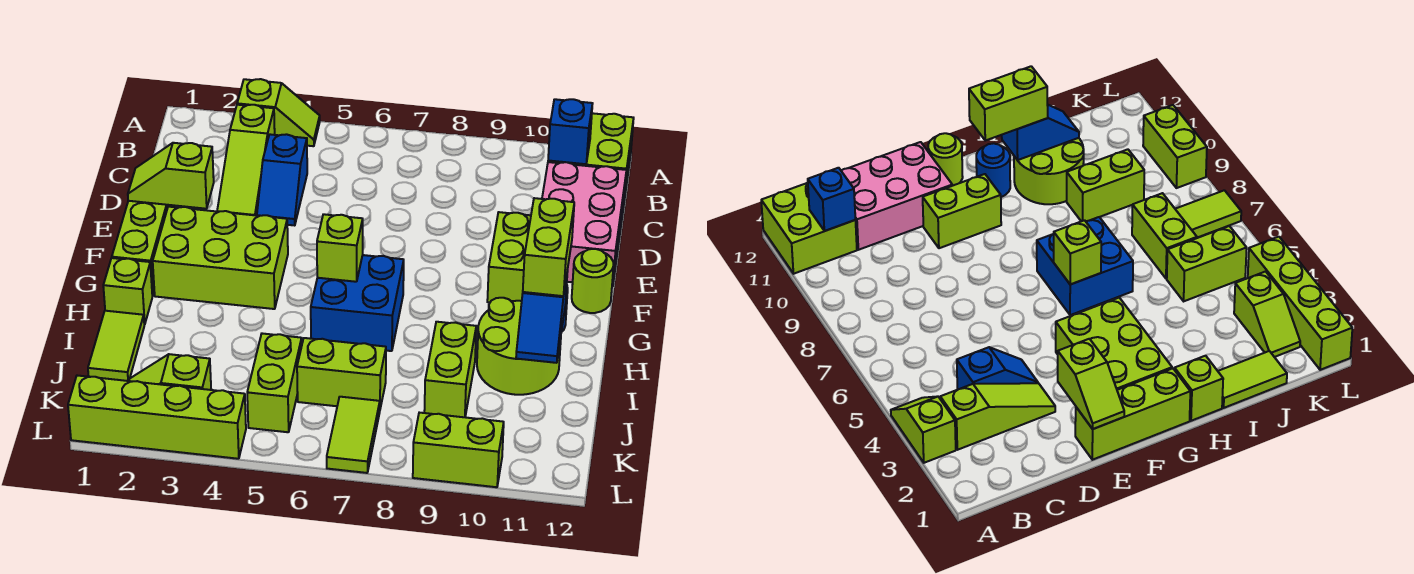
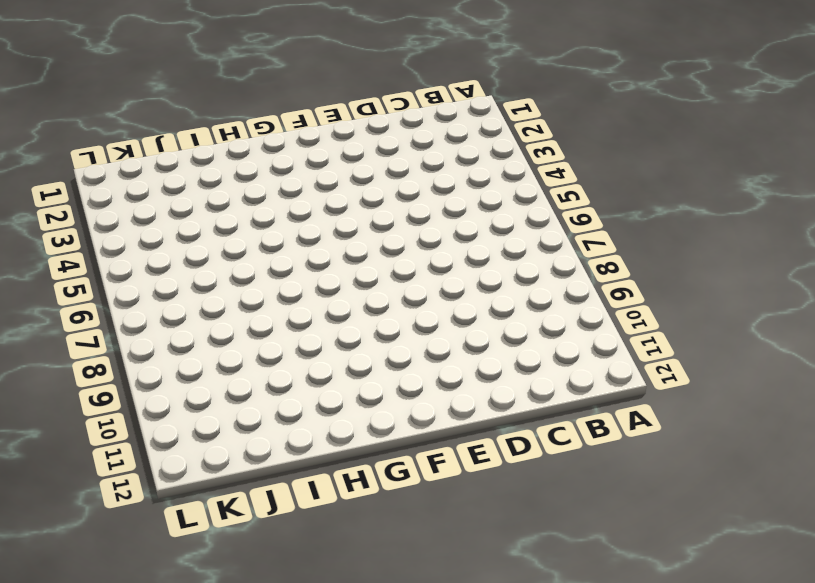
none -> lime 1x2 slope [237,79,320,146]
none -> lime 2x2 brick [548,113,634,200]
none -> lime 1x3 slope [217,105,275,216]

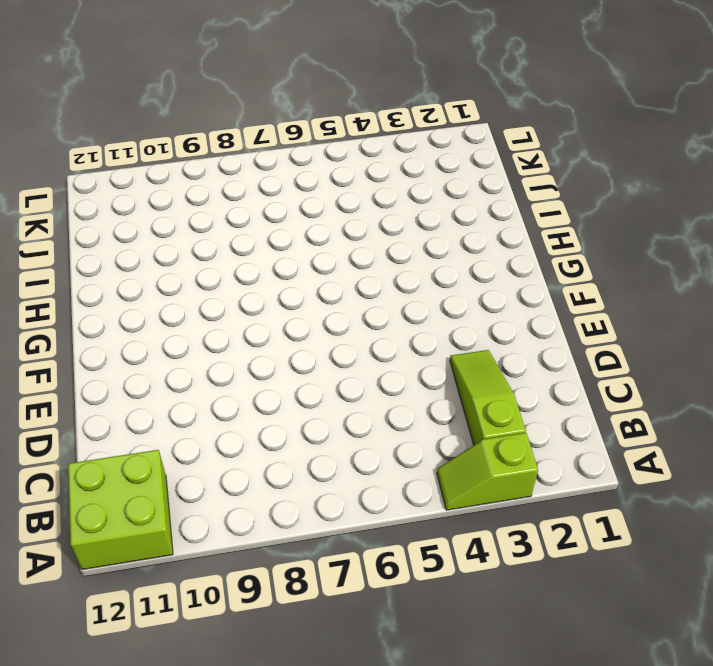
none -> blue 1x2 slope [257,134,307,226]
none -> pink 2x3 brick [542,162,627,286]
none -> lime 1x3 brick [112,201,175,296]

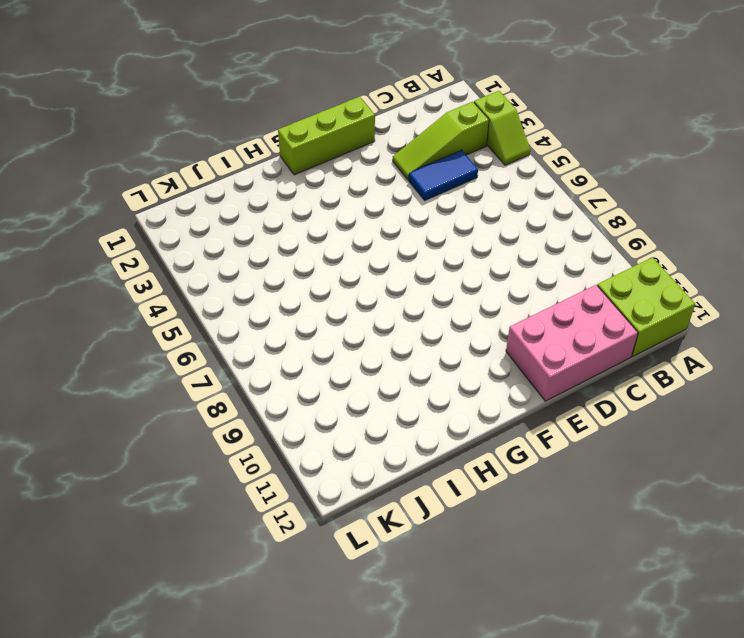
blue 1x2 tile [409,150,478,200] -> blue 1x2 slope [257,134,307,226]
none -> lime 1x2 brick [487,212,531,302]
none -> lime 2x3 brick [153,207,288,309]
none -> lime 1x1 round brick [572,249,614,313]

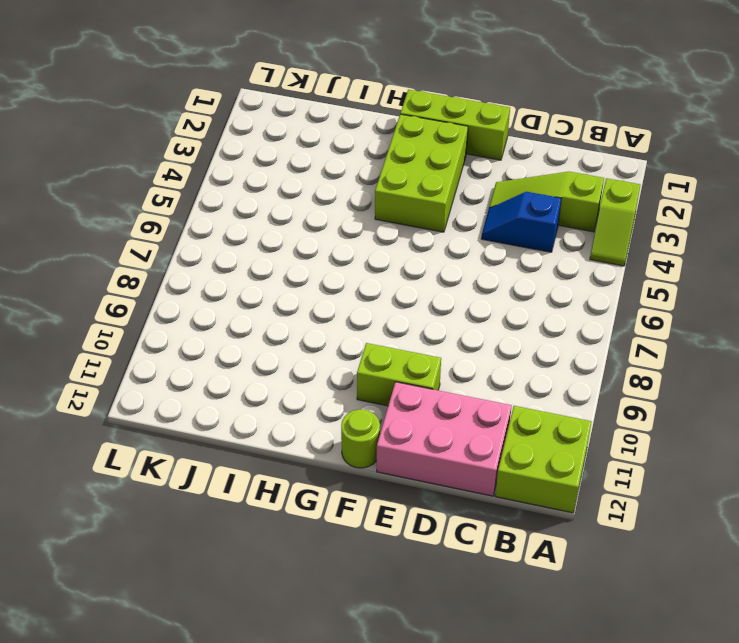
none -> blue 2x2 brick [311,255,404,351]
none -> blue 1x1 round brick [976,143,1010,197]
none -> lime 1x1 brick [103,258,152,325]

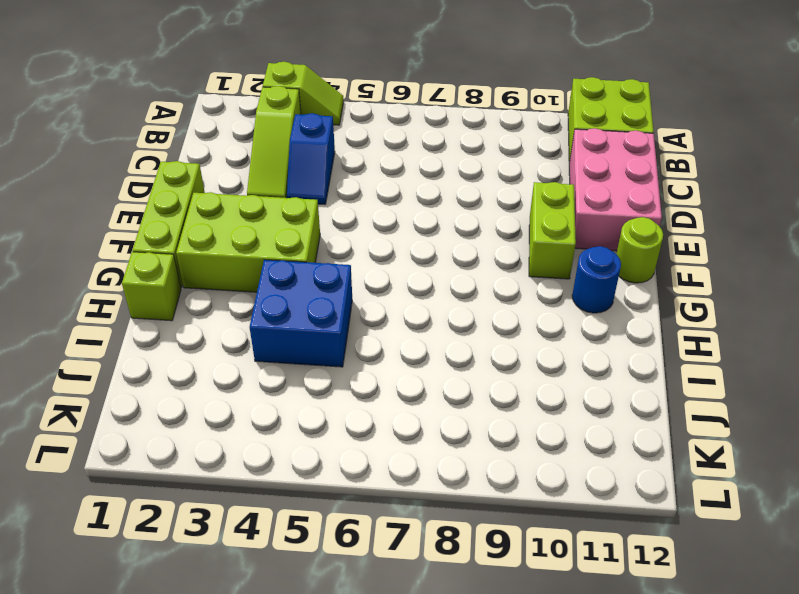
blue 2x2 brick [250,260,352,367] -> blue 2x2 brick moved to [311,255,404,351]
none -> lime 2x2 round brick [477,298,561,395]
none -> lime 1x2 tile [88,311,144,381]
none -> lime 1x2 brick [424,322,476,417]

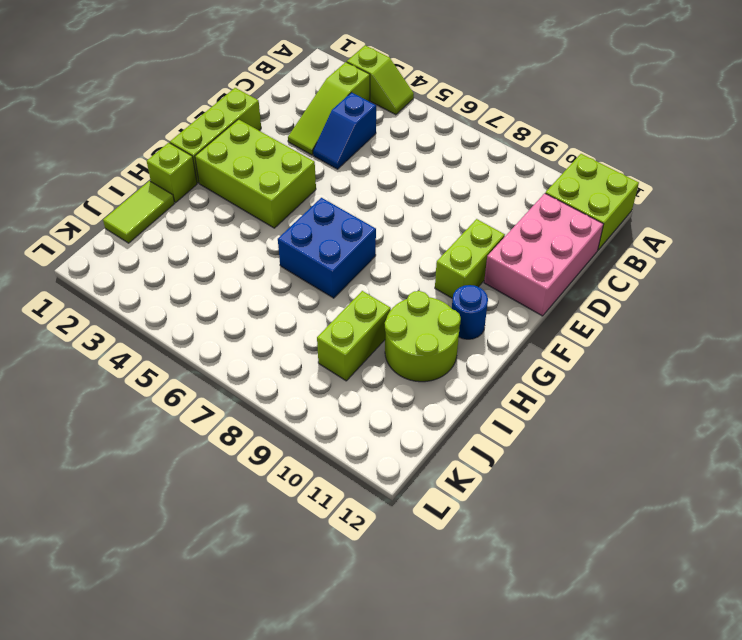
none -> lime 1x1 round brick [572,249,614,313]
none -> lime 1x2 brick [247,333,302,432]
none -> lime 1x2 brick [297,338,386,408]

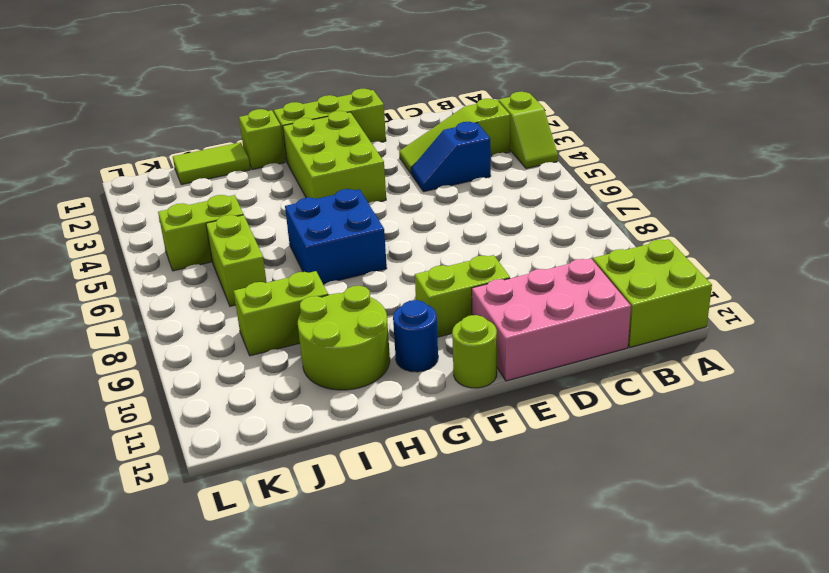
none -> lime 1x2 slope [129,354,211,390]
none -> lime 1x2 tile [327,397,380,473]
none -> lime 1x4 brick [68,376,246,459]

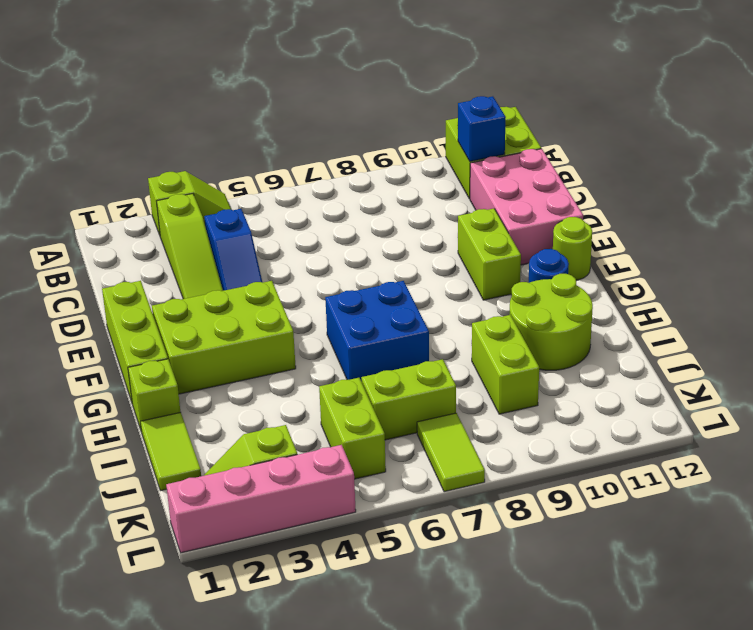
pink 1x4 brick [166,445,356,553] -> lime 1x4 brick [68,376,246,459]
none -> lime 1x2 brick [413,413,504,487]
none -> lime 1x2 slope [128,143,214,209]
none -> lime 1x1 brick [317,214,363,282]

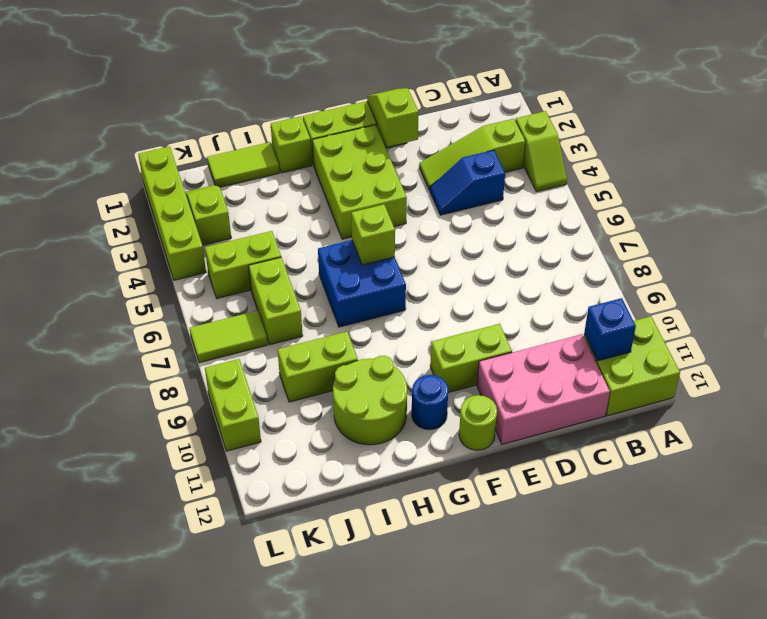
none -> blue 1x2 slope [516,270,568,363]
none -> lime 1x2 brick [523,198,574,296]

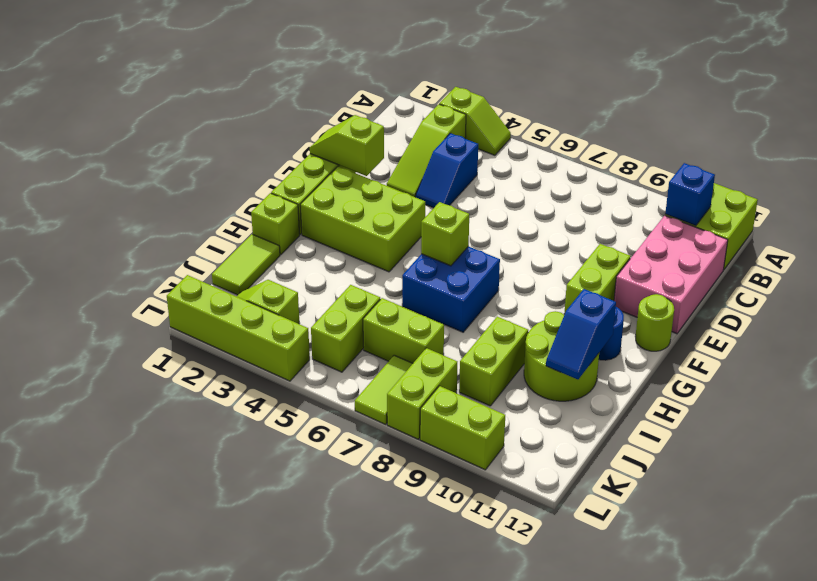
lime 1x2 brick [387,348,457,439] -> lime 1x2 brick moved to [523,198,574,296]

